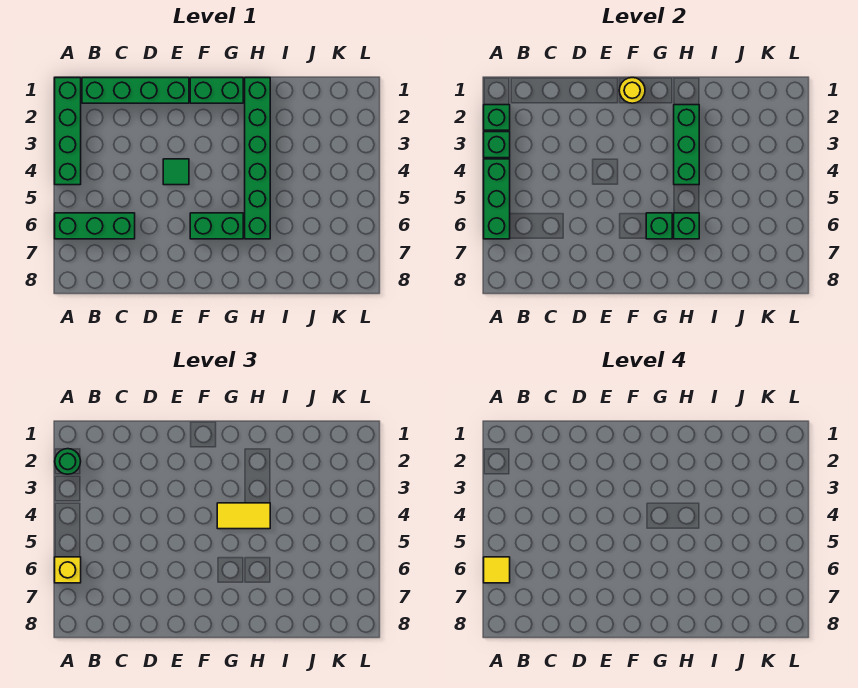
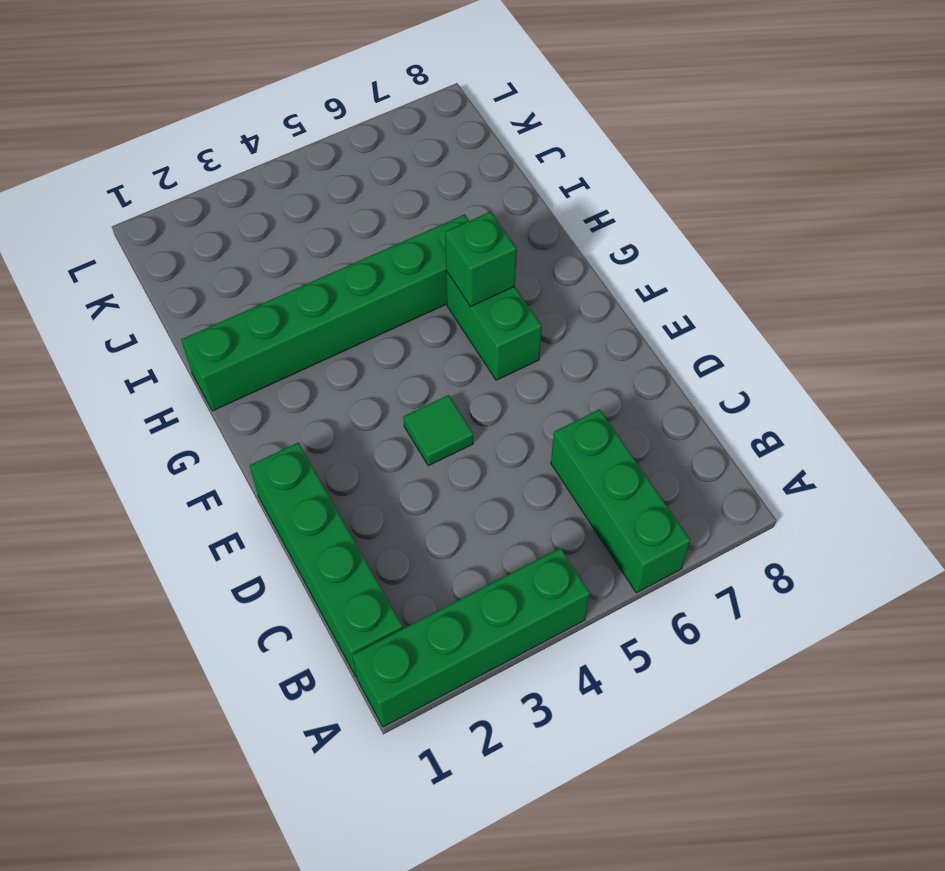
none -> green 1x2 brick [190,78,243,103]
none -> green 1x1 brick [484,105,510,130]
none -> green 1x1 brick [484,132,510,158]

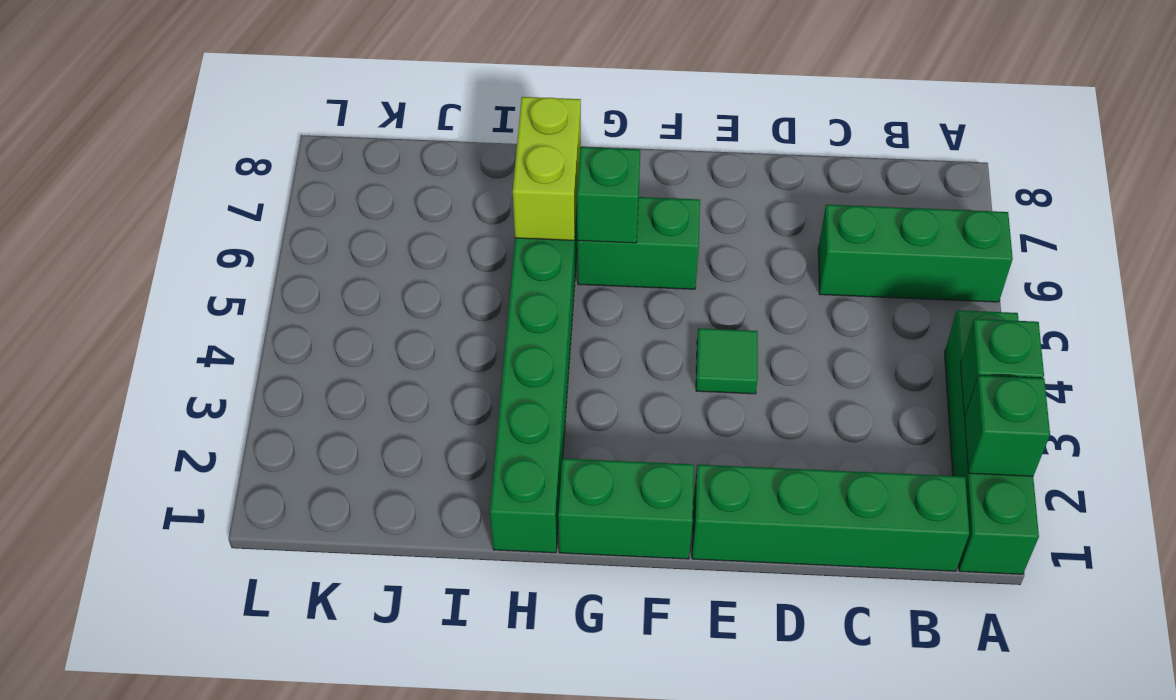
lime 1x2 brick [513,97,581,240] -> green 1x1 brick [674,213,699,239]
none -> green 1x3 brick [484,159,510,239]
none -> yellow 1x1 round brick [619,78,645,103]
none -> green 1x3 brick [674,105,699,185]

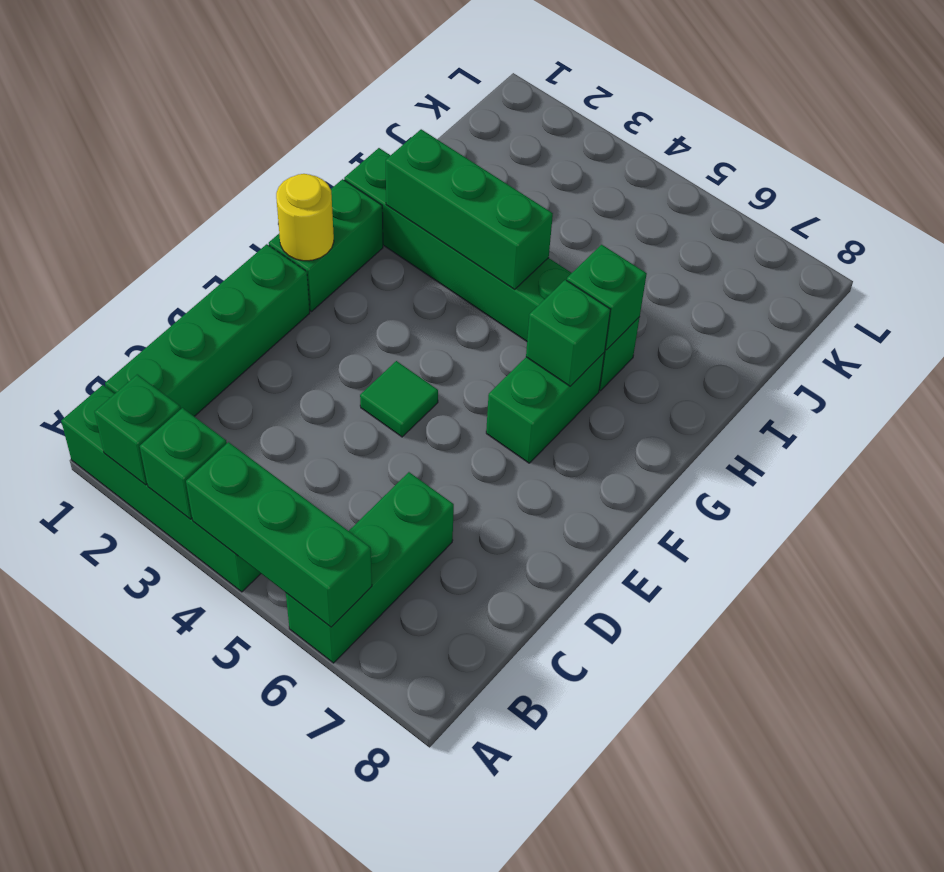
none -> green 1x1 round brick [55,449,81,474]
none -> yellow 1x1 brick [55,557,81,583]
none -> yellow 1x2 tile [217,503,270,529]

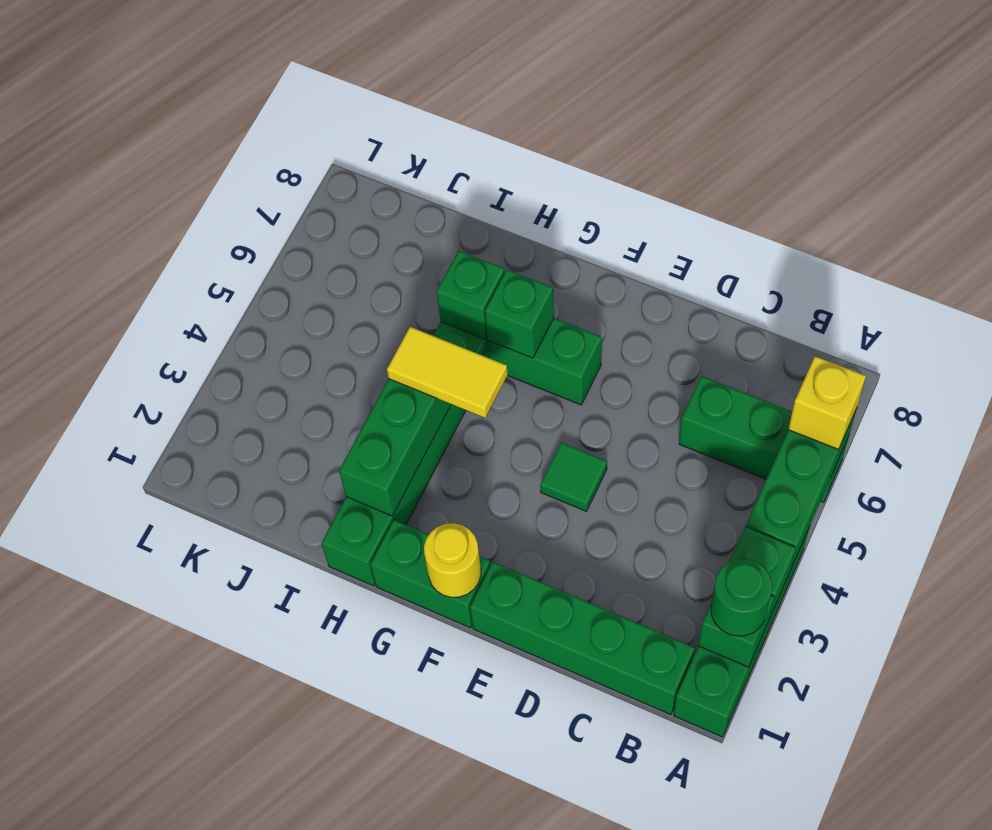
none -> yellow 1x1 tile [484,557,510,583]

